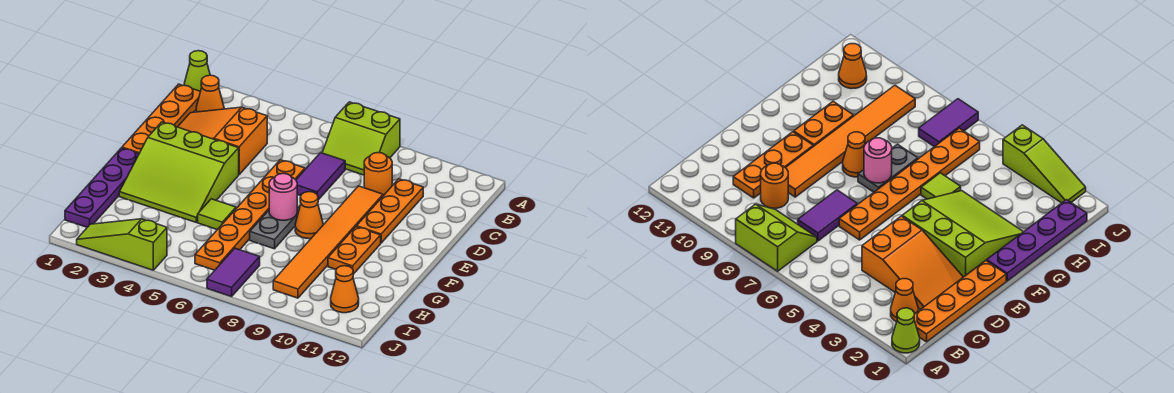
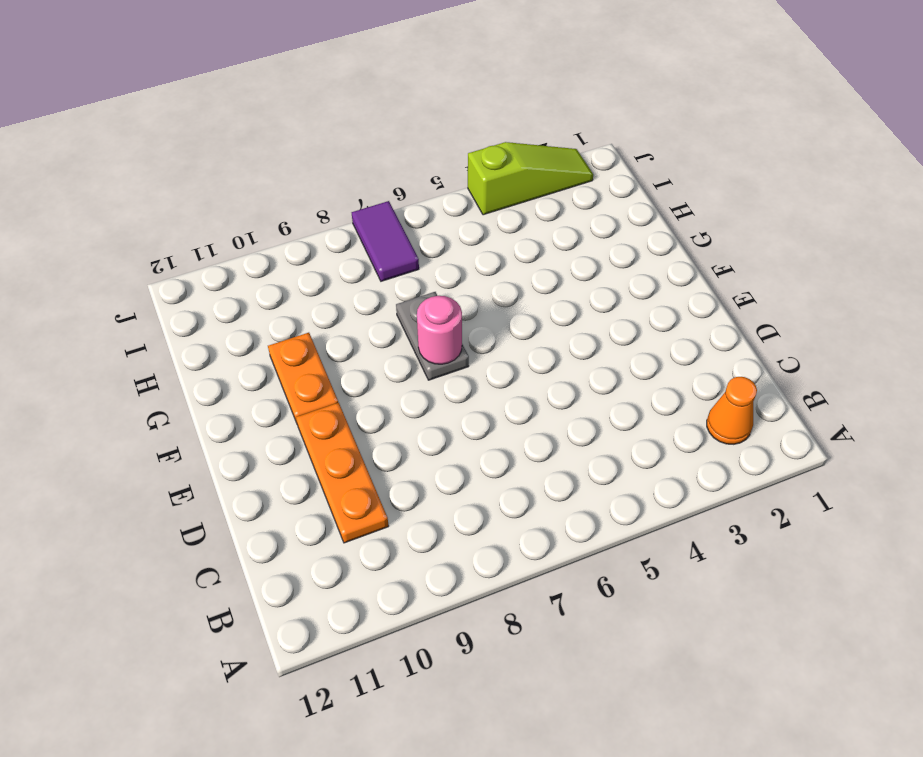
none -> lime 1x1 cone [184,51,210,91]
none -> lime 2x2 slope [322,102,400,175]
none -> orange 1x4 plate [122,84,200,154]

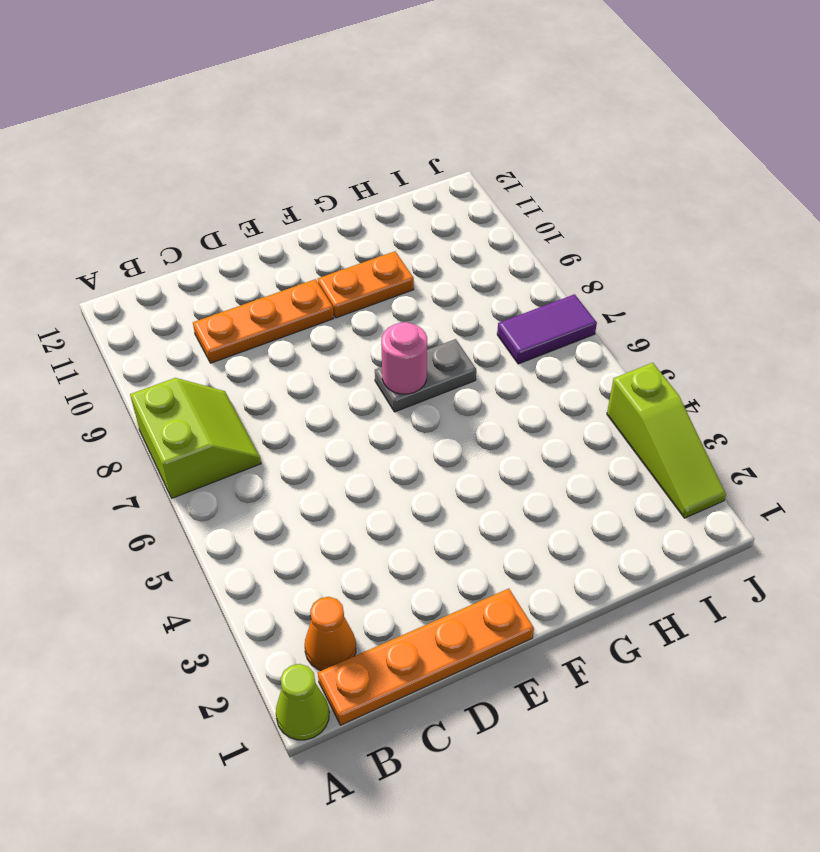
none -> orange 2x3 slope [178,107,267,174]
none -> purple 1x2 tile [296,153,345,200]
none -> orange 1x1 round brick [364,153,392,196]

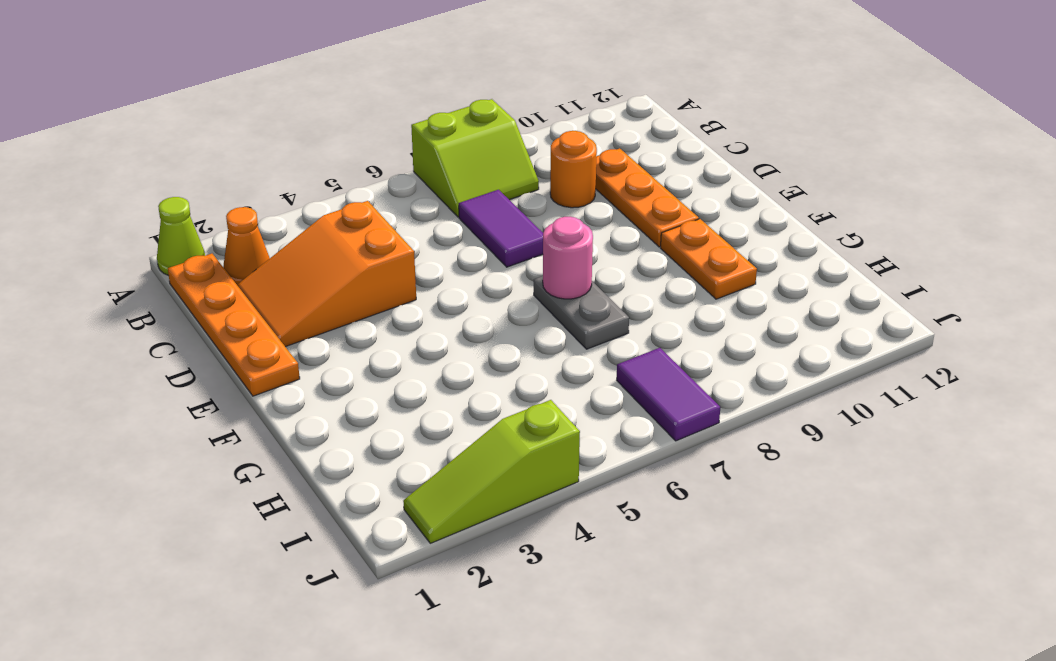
none -> orange 1x6 plate [195,160,305,270]
none -> orange 1x6 tile [273,186,383,298]
none -> lime 3x3 slope [119,122,239,222]

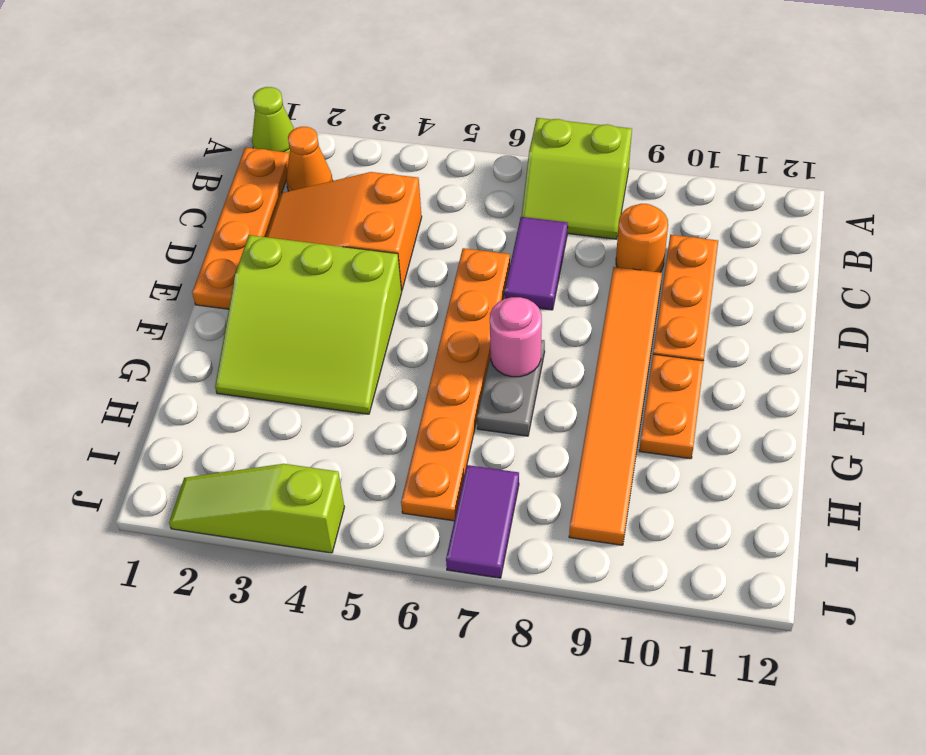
none -> purple 1x4 plate [65,148,139,227]
none -> orange 1x1 cone [295,192,323,239]
none -> lime 1x1 tile [198,199,236,230]

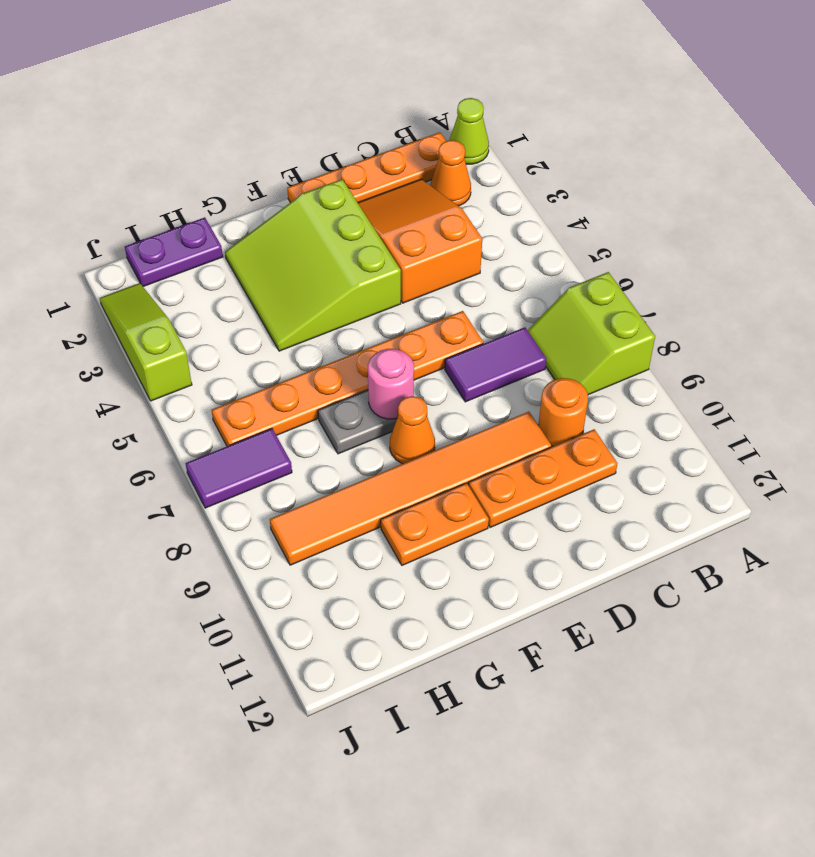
purple 1x2 plate [125,217,223,287] -> purple 1x4 plate [65,148,139,227]
none -> lime 1x1 tile [198,199,236,230]
none -> orange 1x1 cone [331,266,359,313]

